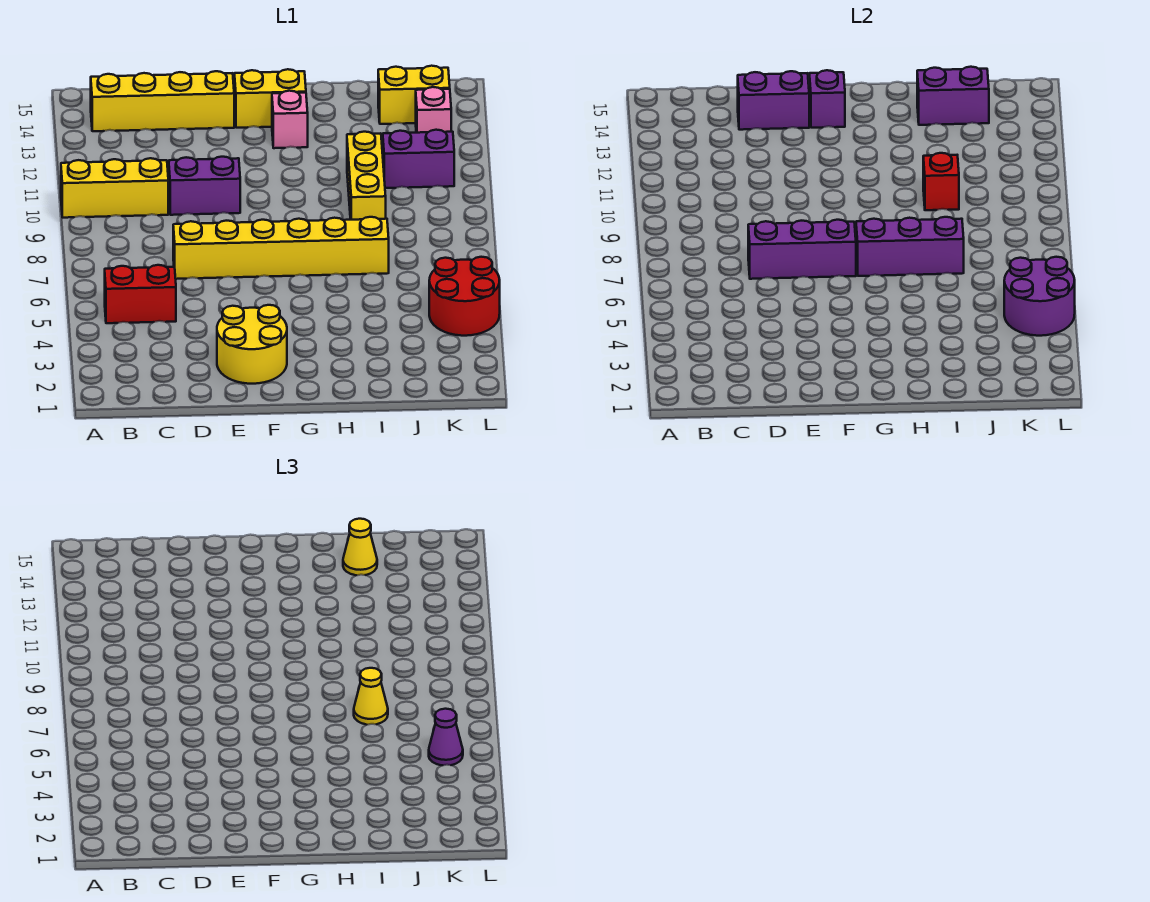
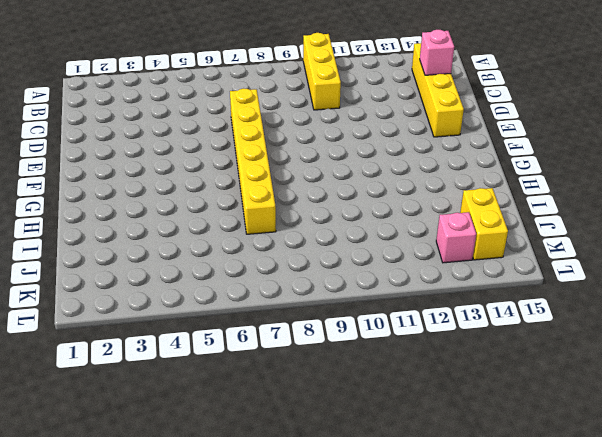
pink 1x1 brick [420,30,454,75] -> pink 1x1 brick moved to [272,91,308,148]
none -> red 1x2 brick [105,265,176,323]
none -> purple 1x2 brick [169,157,240,215]
none -> yellow 2x2 round brick [217,305,287,384]

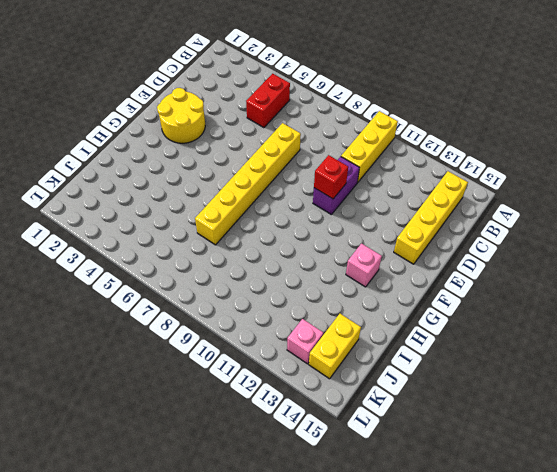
red 1x1 brick [314,155,348,199] -> red 1x1 brick moved to [923,153,959,210]
none -> yellow 1x2 brick [234,69,306,128]
none -> yellow 1x3 brick [347,132,386,220]
none -> purple 1x2 brick [383,130,454,188]

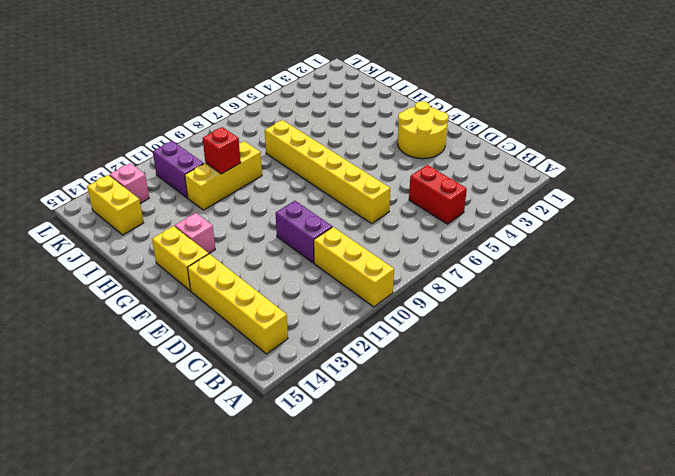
none -> red 2x2 round brick [429,257,500,336]
none -> purple 1x3 brick [748,220,856,279]
none -> purple 1x2 brick [738,71,809,130]

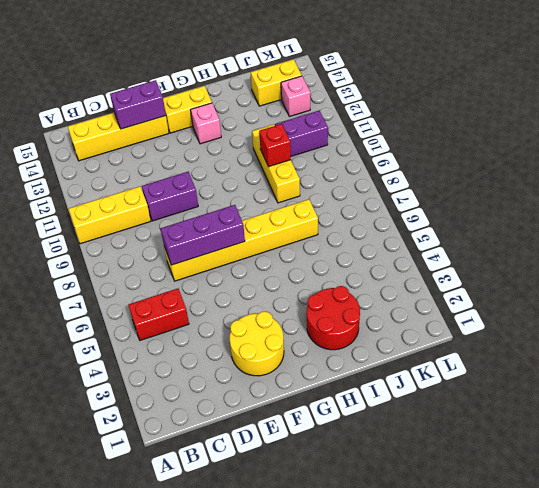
red 2x2 round brick [307,286,360,350] -> red 2x2 round brick moved to [429,257,500,336]
none -> purple 1x1 brick [809,70,845,128]
none -> purple 1x3 brick [856,217,964,276]
none -> purple 1x2 brick [917,67,989,125]

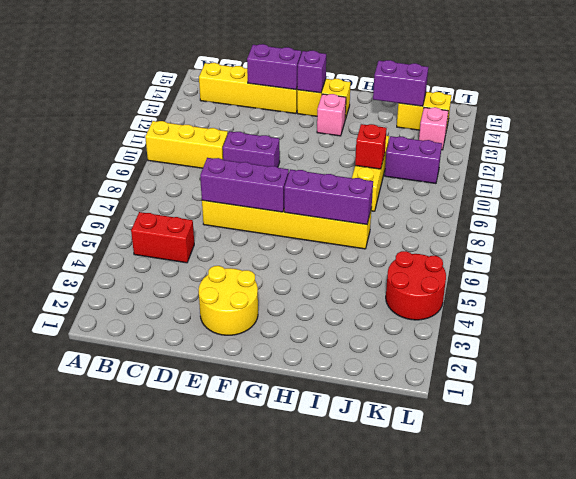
none -> purple 2x2 round brick [1004,257,1075,336]
none -> yellow 1x1 cone [354,668,388,725]
none -> yellow 1x1 cone [343,519,377,575]

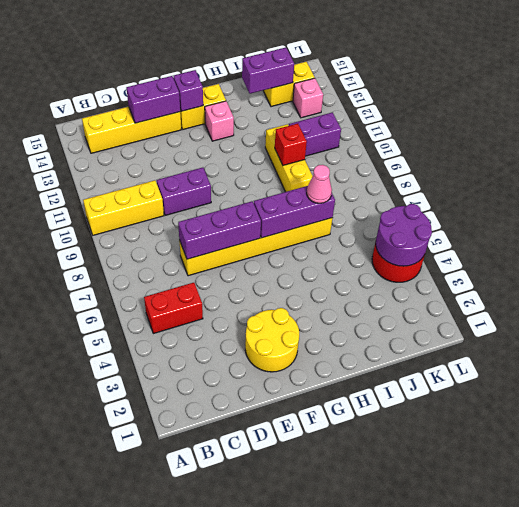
pink 1x1 cone [307,165,332,203] -> yellow 1x1 cone [354,668,388,725]
none -> yellow 1x1 cone [343,519,377,575]
none -> purple 1x1 cone [429,709,463,765]

